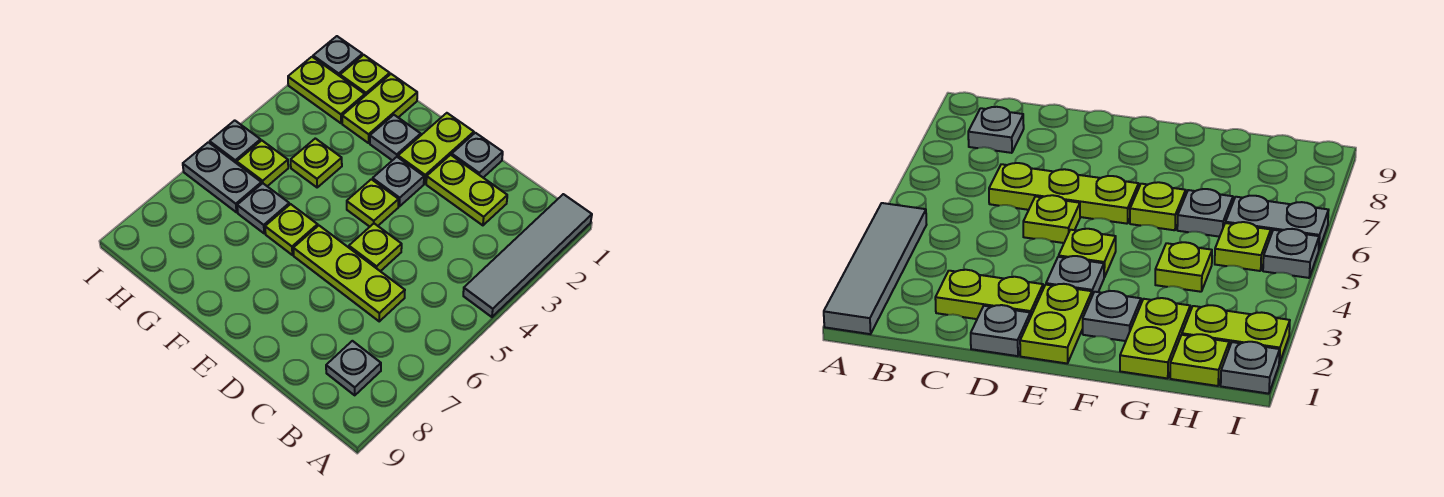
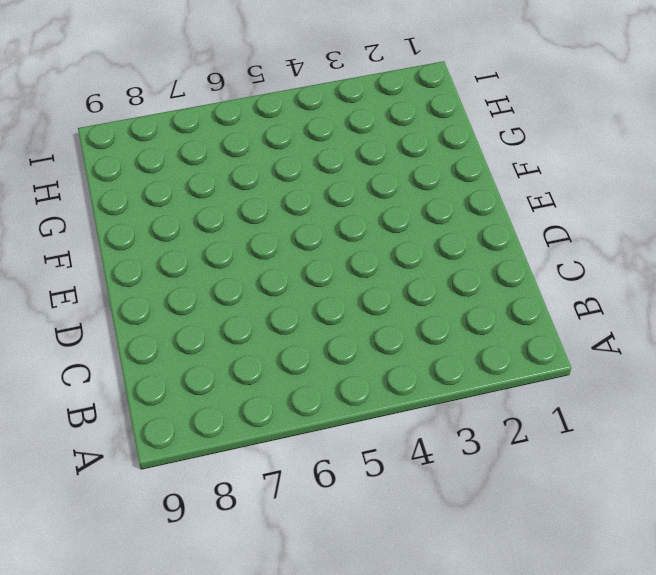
none -> grey 1x4 tile [463,194,592,317]
none -> grey 1x1 plate [326,341,381,395]
none -> lime 1x2 plate [426,155,507,225]

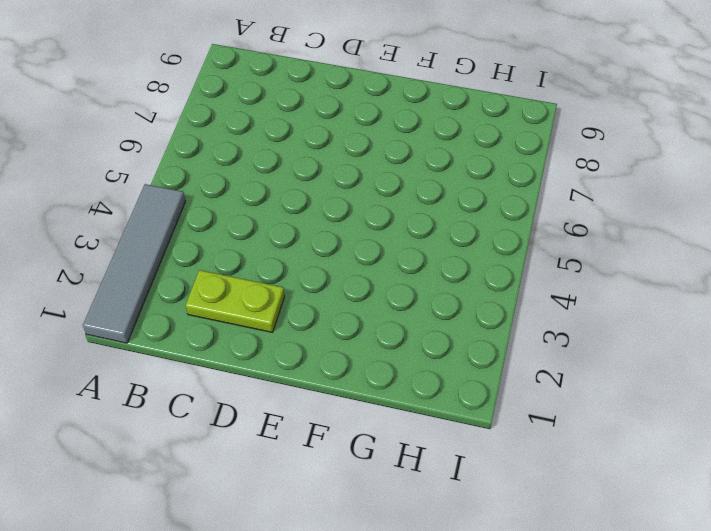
none -> grey 1x1 plate [326,341,381,395]
none -> lime 1x3 plate [293,226,405,321]
none -> grey 1x1 plate [452,133,503,178]

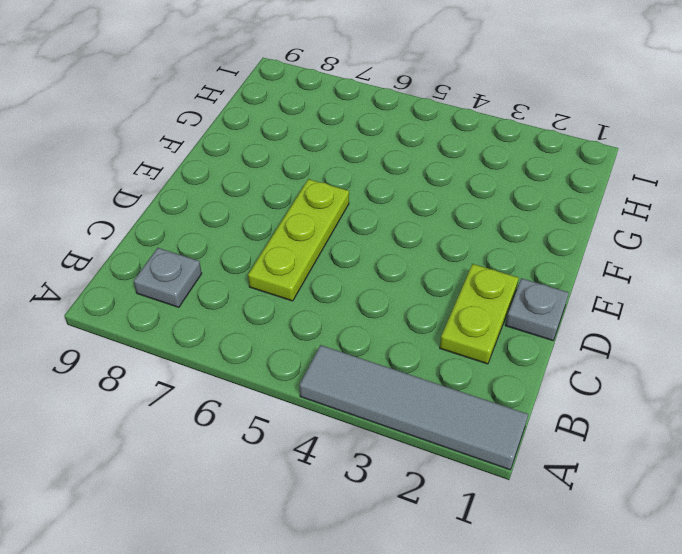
none -> lime 1x1 plate [349,224,402,271]
none -> lime 1x2 plate [398,113,474,184]
none -> grey 1x1 plate [373,157,424,206]

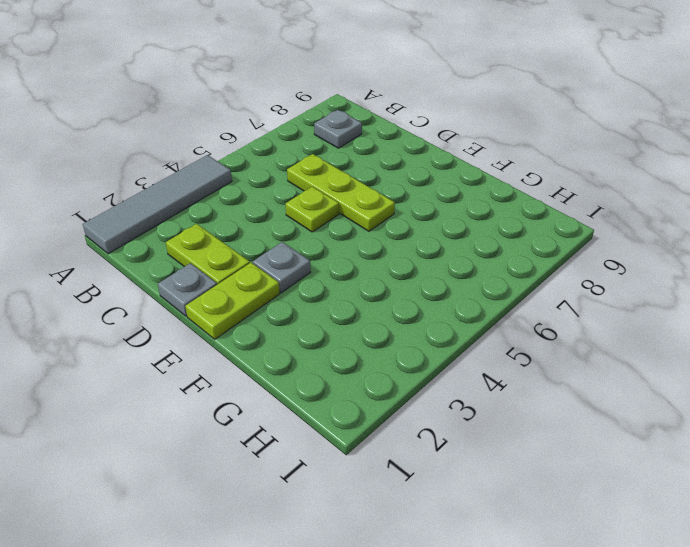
none -> lime 1x1 plate [347,179,399,227]
none -> grey 1x1 plate [370,115,421,160]
none -> lime 1x1 plate [265,204,318,255]

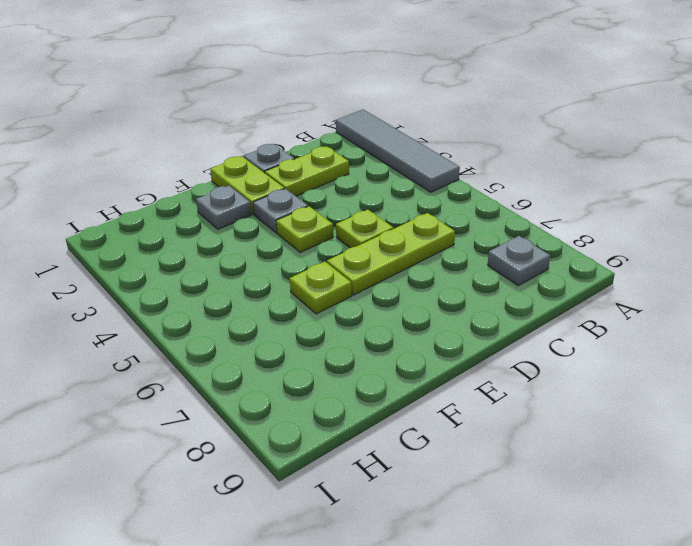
none -> lime 1x2 plate [342,74,417,143]
none -> lime 1x1 plate [291,138,342,187]
none -> grey 1x1 plate [237,183,289,233]

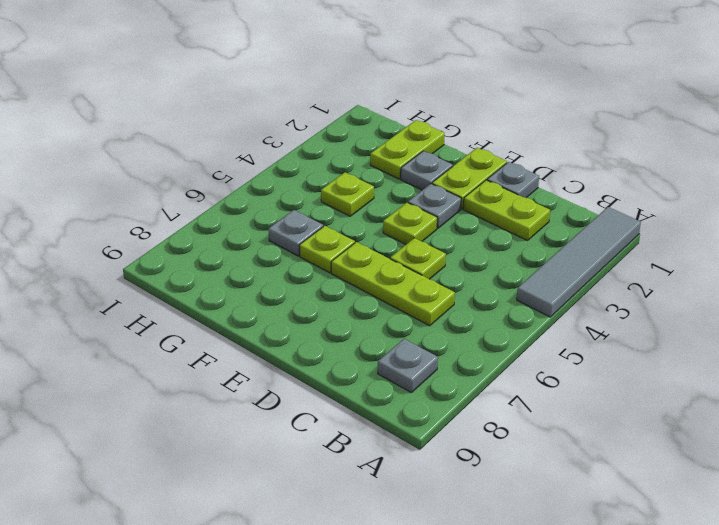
none -> lime 1x1 plate [340,55,390,96]
none -> lime 1x2 plate [288,57,365,123]
none -> lime 1x1 plate [237,140,288,186]

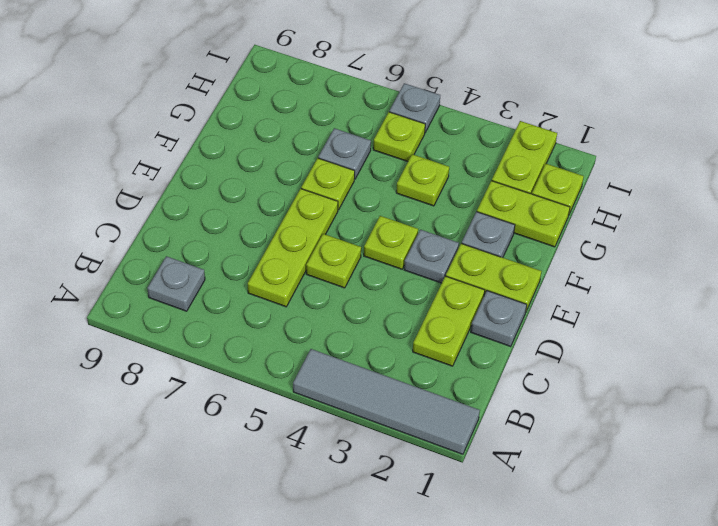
none -> grey 1x2 plate [183,142,262,212]
none -> grey 1x1 plate [313,36,362,76]

